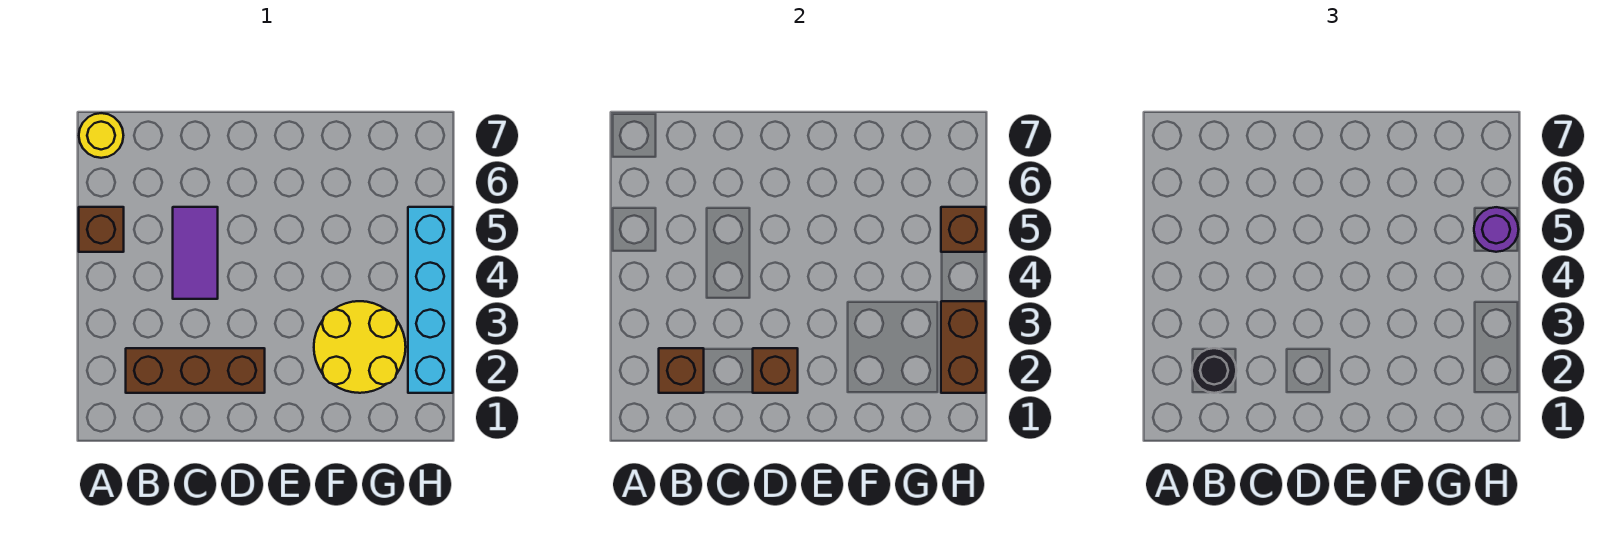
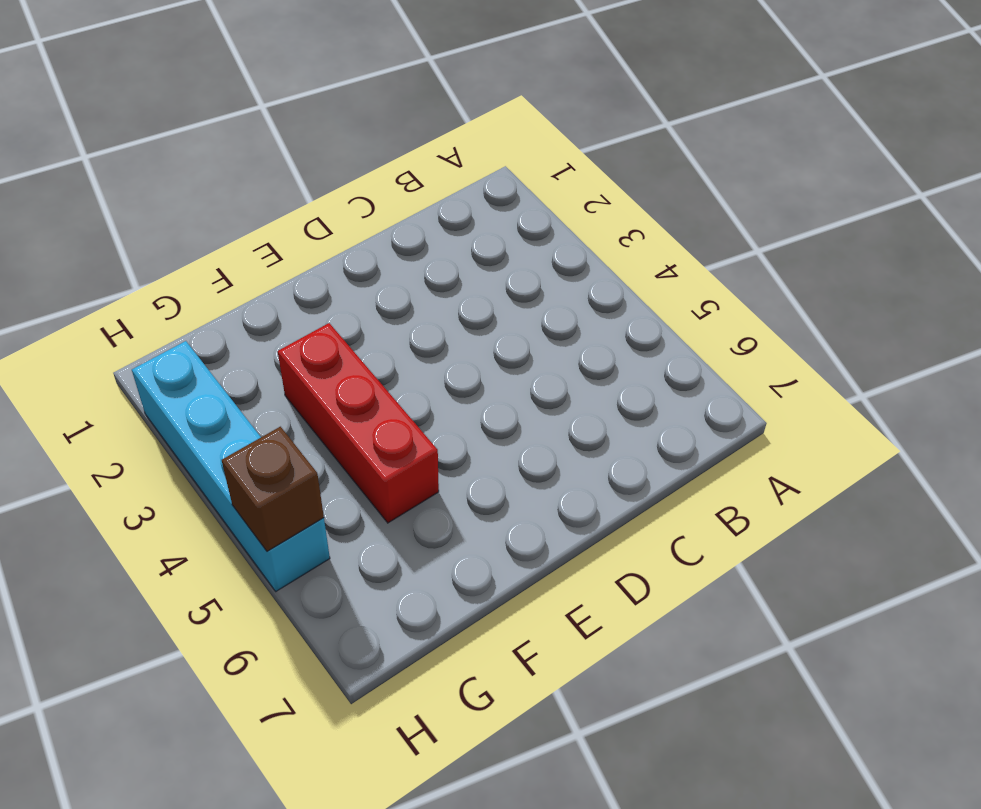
red 1x3 brick [278,323,439,523] -> yellow 2x2 round brick [314,301,406,393]
none -> brown 1x1 brick [79,207,124,252]
none -> yellow 1x1 round brick [79,113,123,158]
none -> brown 1x3 brick [126,348,265,393]

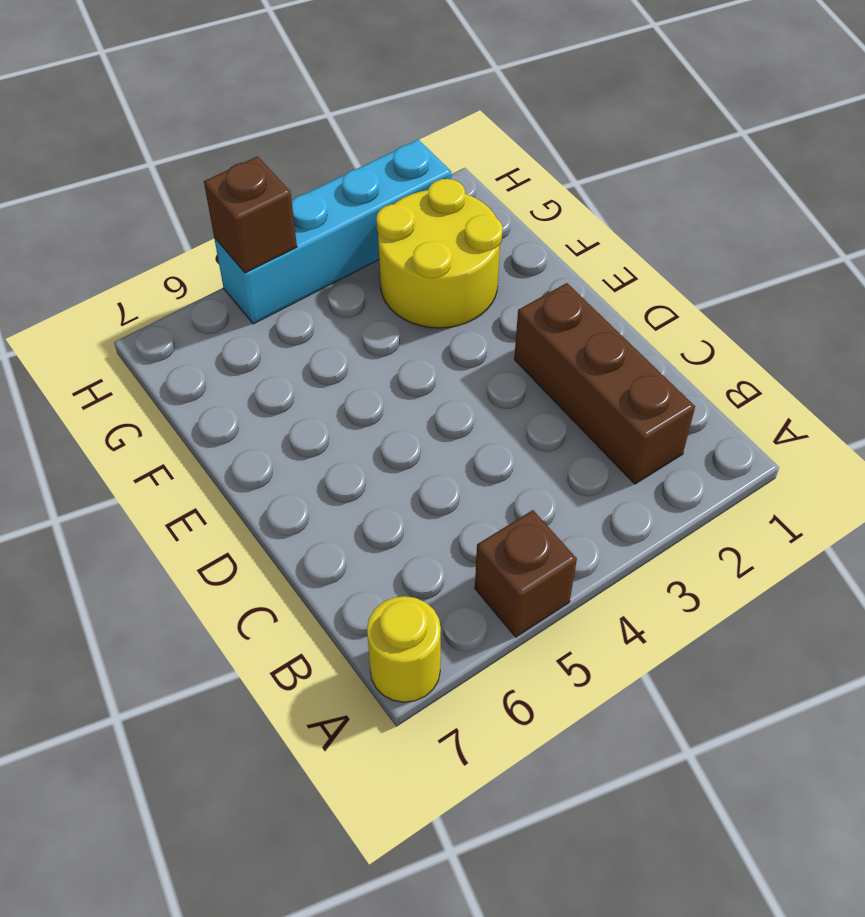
none -> purple 1x2 tile [173,207,218,299]
none -> brown 1x1 brick [659,348,704,393]
none -> brown 1x1 brick [753,348,798,393]

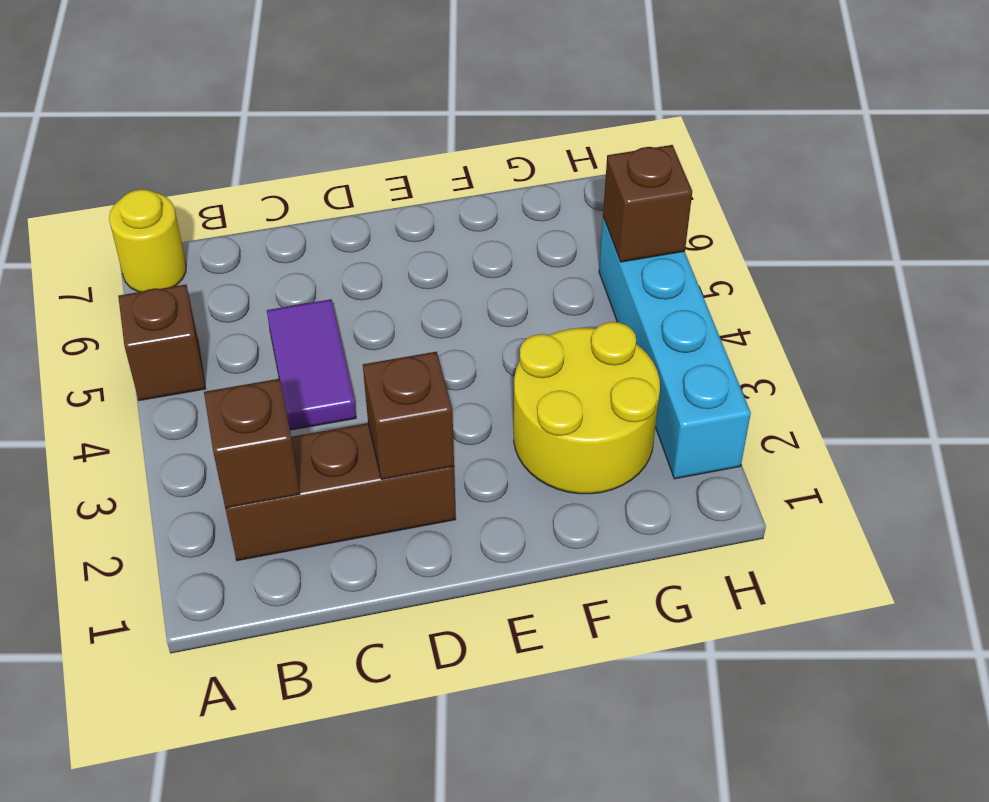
none -> brown 1x2 brick [941,301,986,393]
none -> black 1x1 round brick [1192,348,1237,393]
none -> purple 1x1 round brick [1474,207,1519,252]

